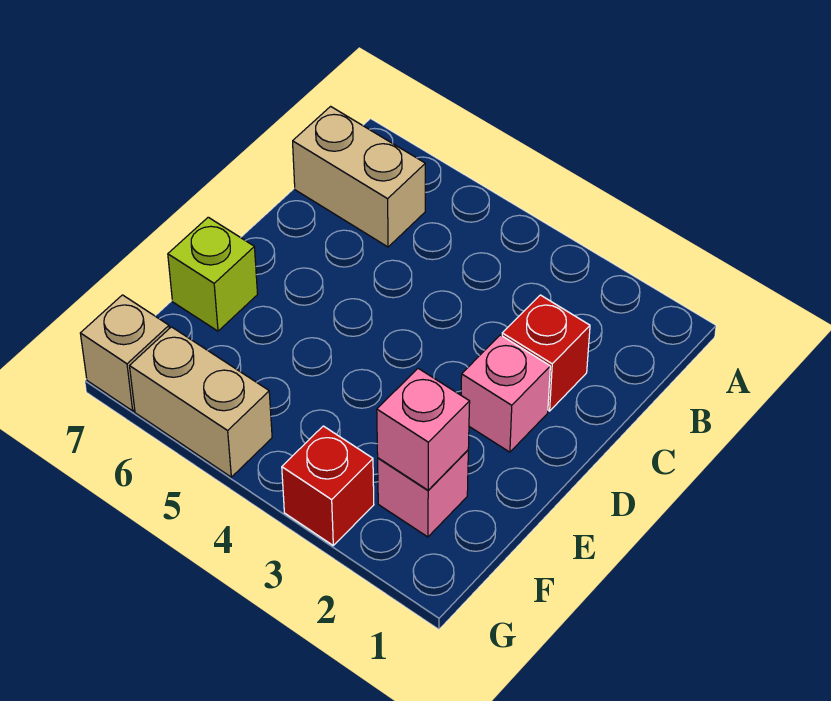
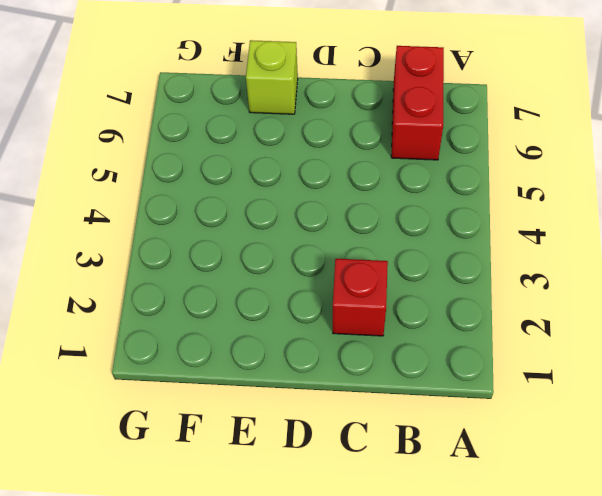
red 1x2 brick [391,46,444,160] -> tan 1x2 brick [293,106,425,247]
none -> pink 1x1 brick [461,335,550,452]
none -> pink 1x1 brick [378,450,468,537]

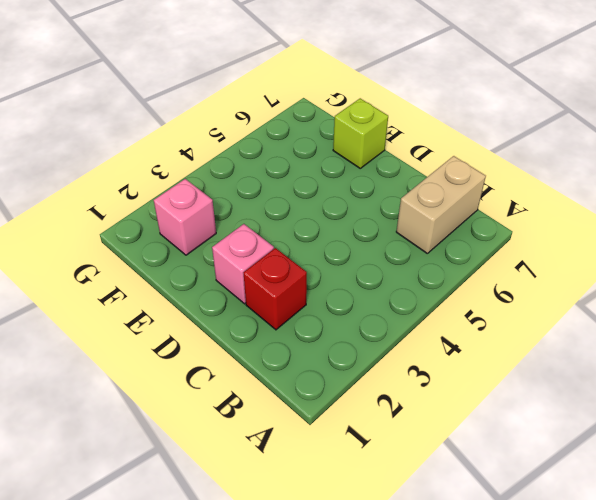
none -> red 1x1 brick [282,426,374,545]
none -> tan 1x2 brick [130,327,272,477]

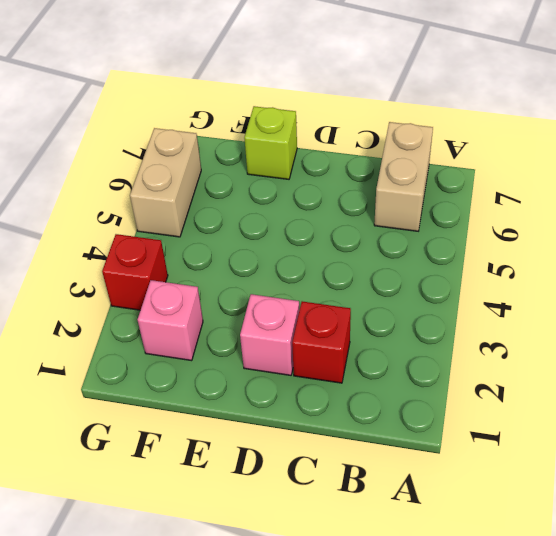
none -> tan 1x1 brick [80,295,169,411]
none -> pink 1x1 brick [377,368,470,490]

